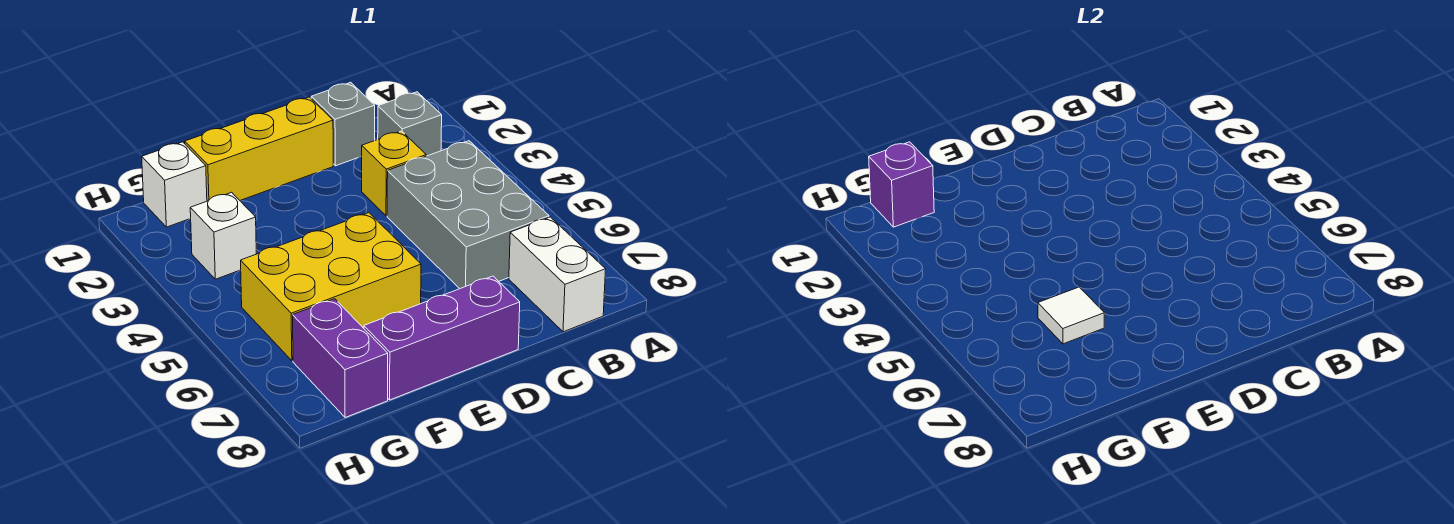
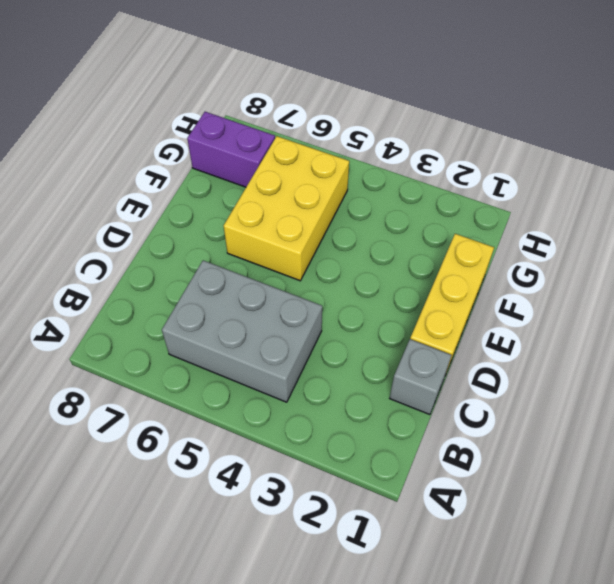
none -> grey 1x1 brick [378,92,442,156]
none -> white 1x2 brick [509,217,606,332]
none -> yellow 1x1 brick [362,131,426,216]

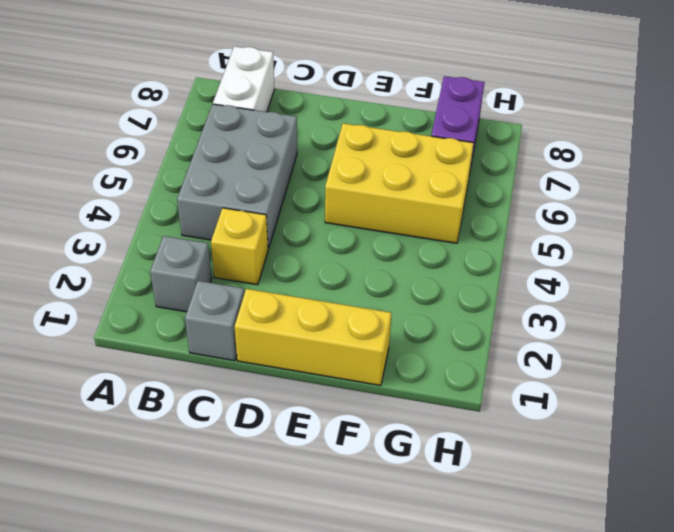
none -> purple 1x3 brick [364,276,520,400]
none -> white 1x1 brick [142,142,207,227]
none -> white 1x1 brick [190,192,256,279]

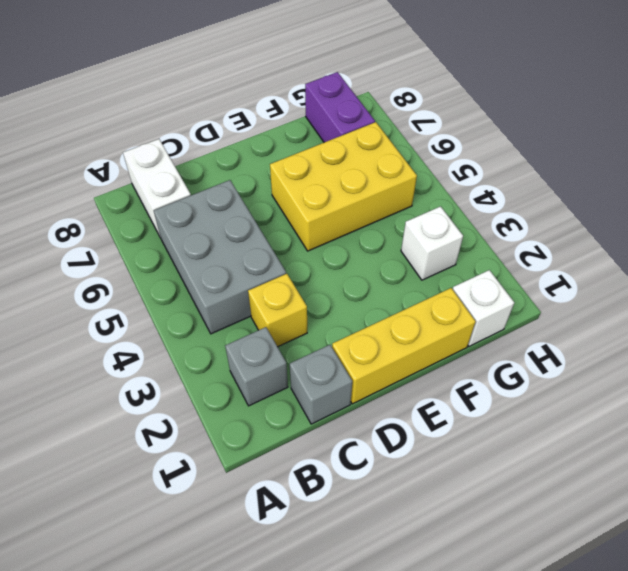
none -> purple 1x3 brick [364,276,520,400]
none -> white 1x1 tile [1038,287,1104,344]
none -> purple 1x1 brick [869,142,934,227]

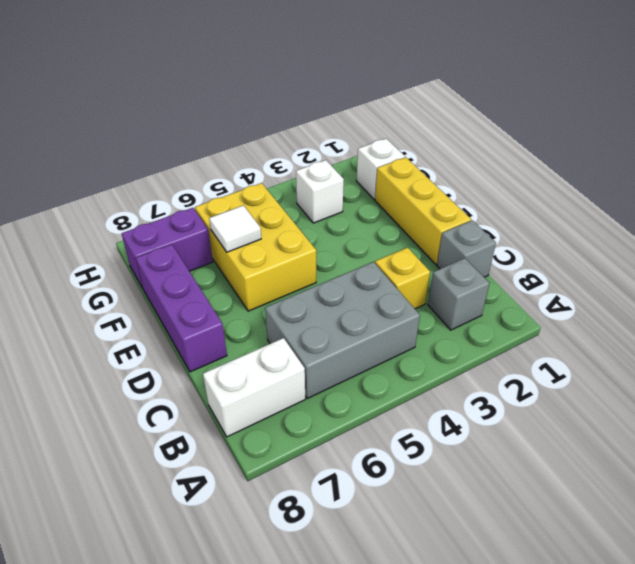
none -> purple 1x1 brick [869,142,934,227]

